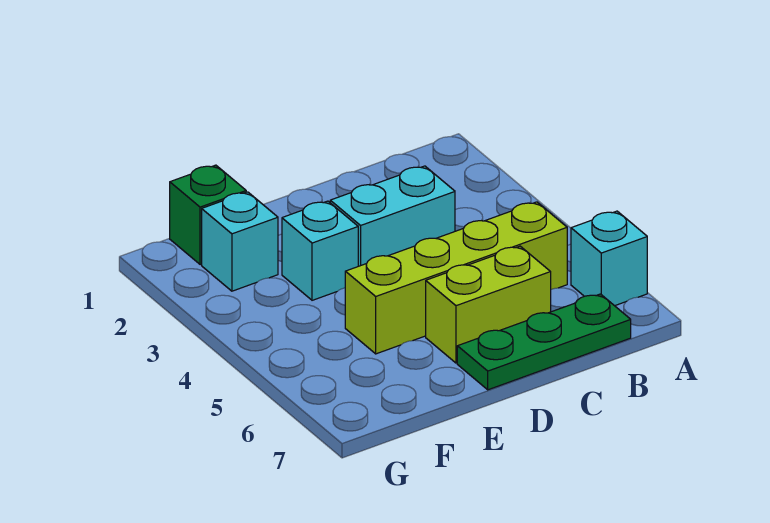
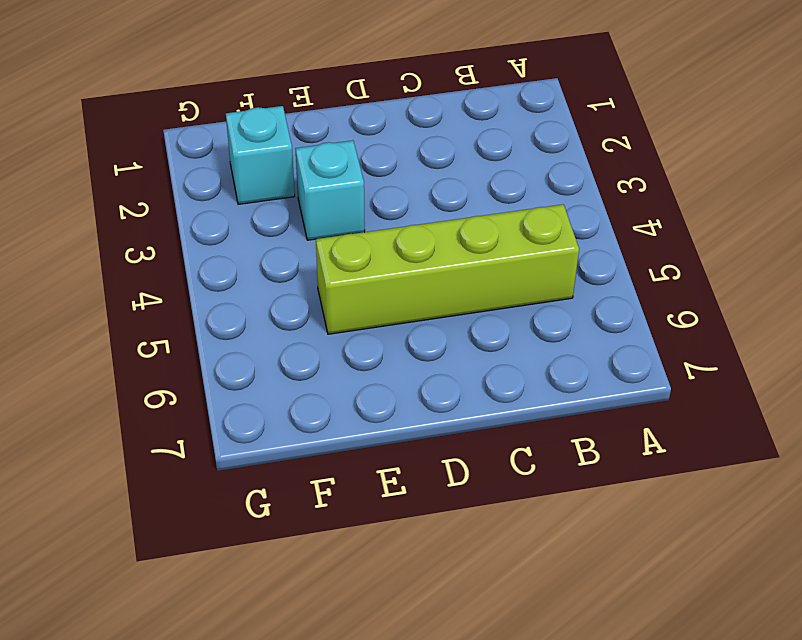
none -> cyan 1x1 brick [571,211,647,306]
none -> green 1x3 plate [457,294,631,390]

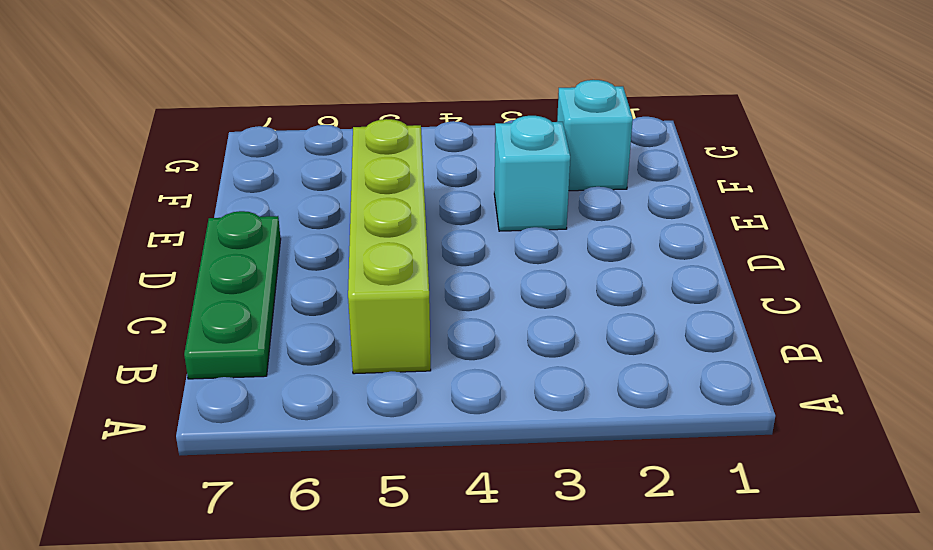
none -> cyan 1x1 brick [571,211,647,306]
none -> cyan 1x2 brick [330,166,455,266]

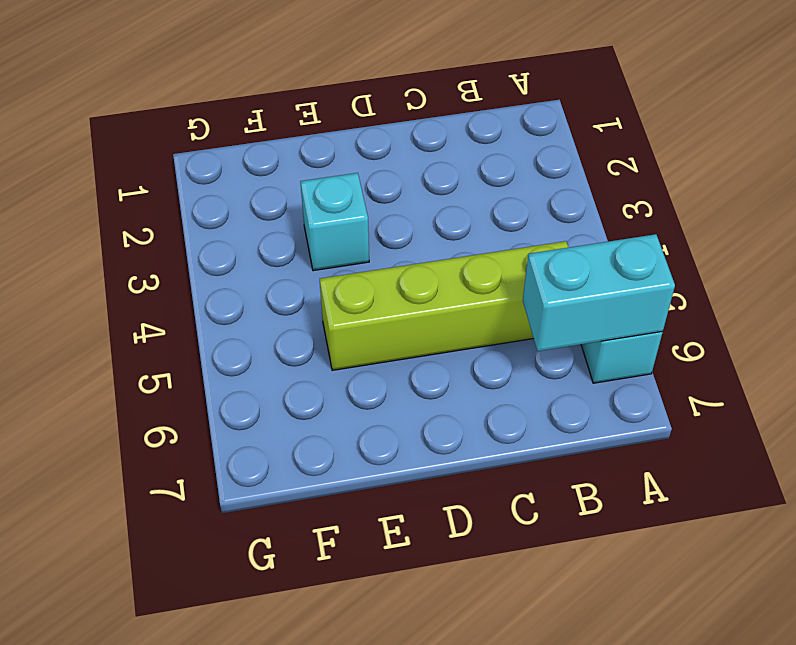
cyan 1x2 brick [523,234,675,351] -> cyan 1x2 brick moved to [330,166,455,266]
none -> green 1x3 plate [457,294,631,390]
none -> lime 1x2 brick [426,246,551,363]

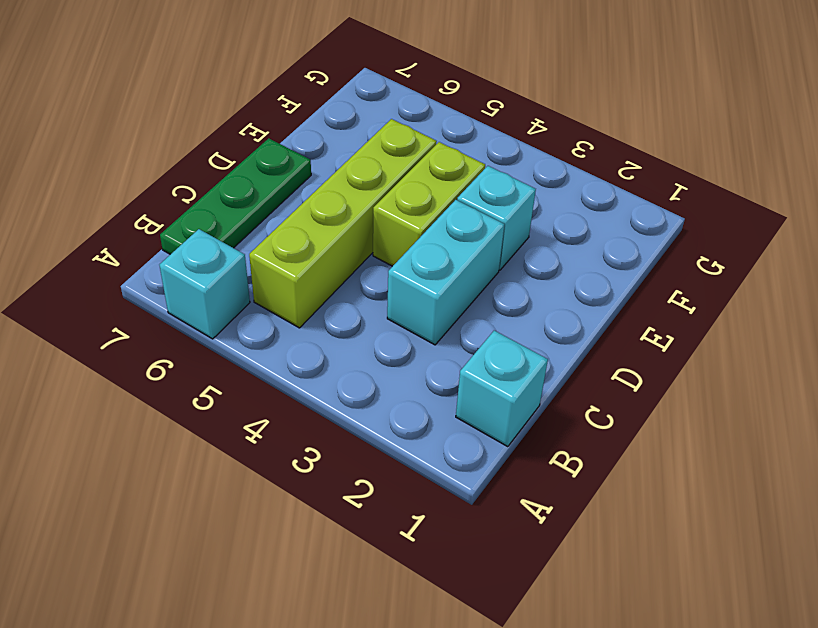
cyan 1x1 brick [456,331,548,447] -> cyan 1x1 brick moved to [202,192,278,291]
lime 1x2 brick [373,142,485,266] -> lime 1x2 brick moved to [426,246,551,363]
none -> green 1x1 brick [170,165,246,265]

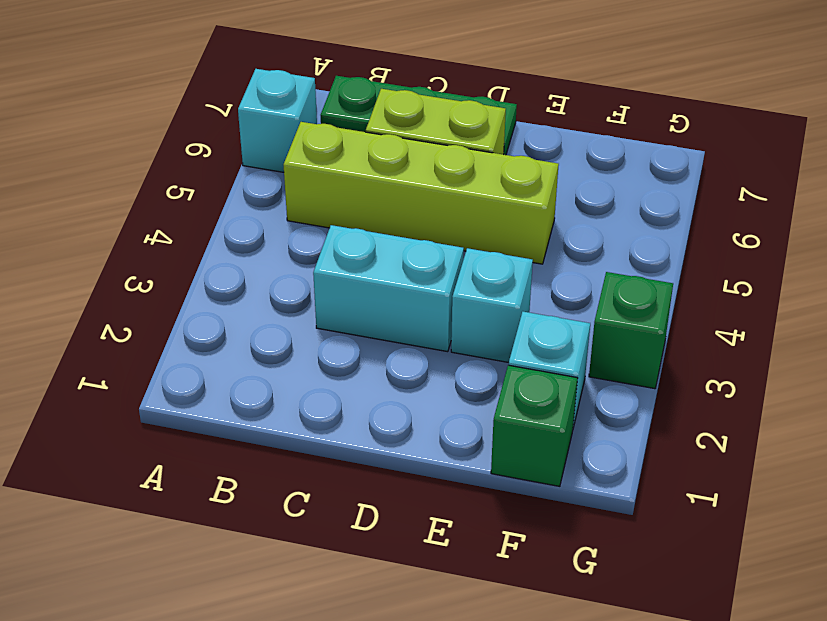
green 1x1 brick [589,272,673,389] -> none

